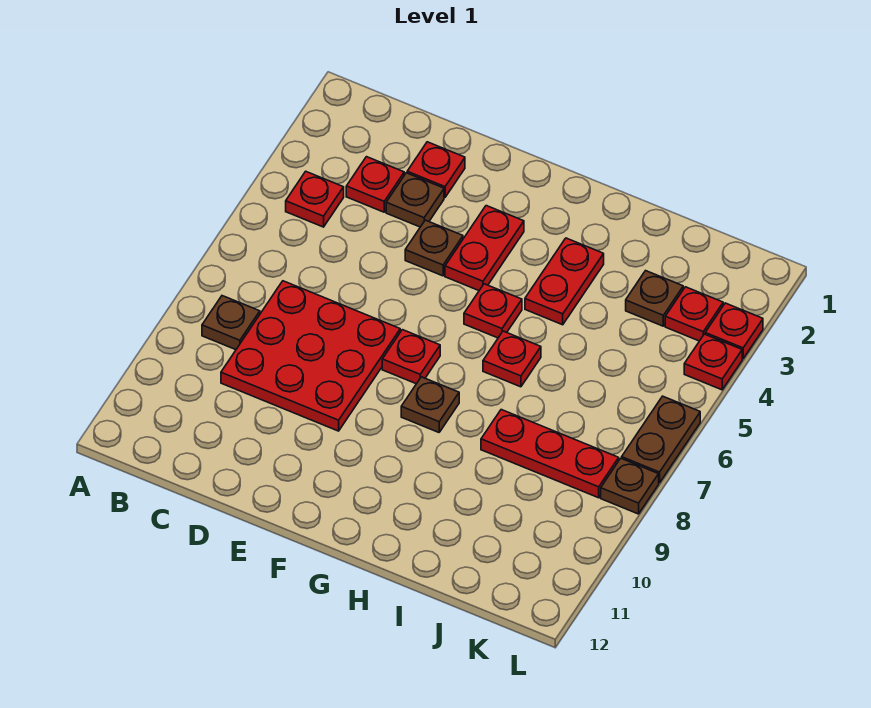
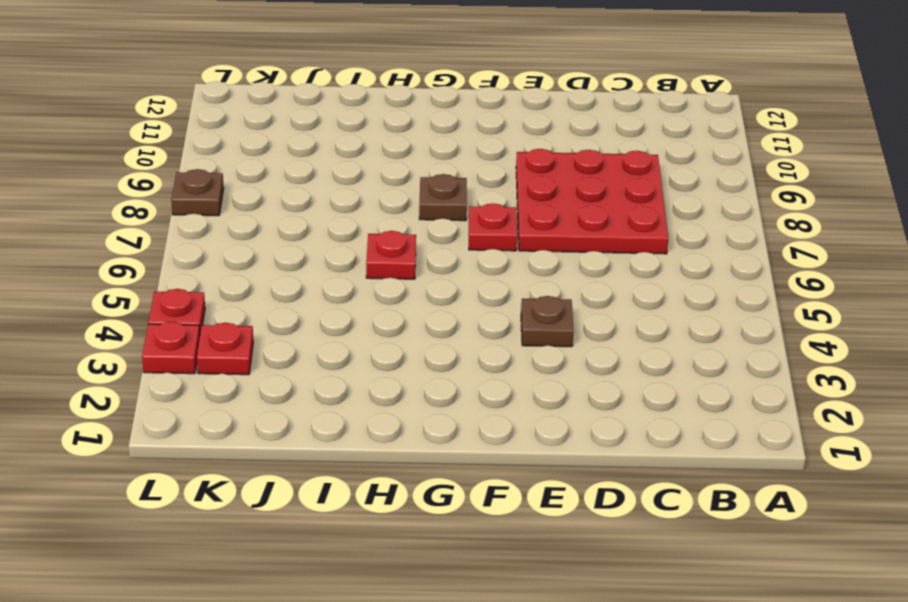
none -> red 1x1 plate [286,171,344,227]
none -> brown 1x1 plate [202,296,260,350]
none -> red 1x1 plate [346,157,404,212]

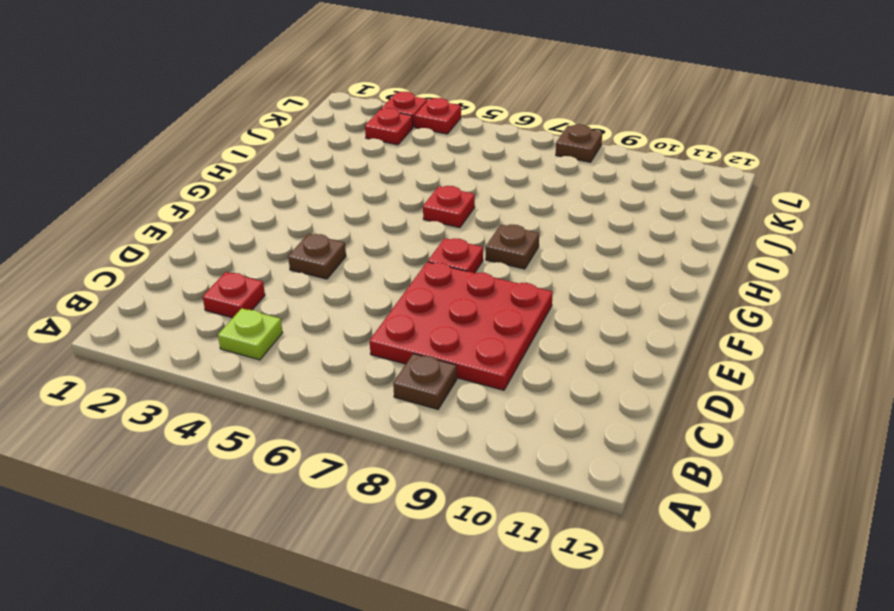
lime 1x1 plate [218,308,283,360] -> red 1x1 plate [286,171,344,227]
none -> red 1x1 plate [407,142,465,197]
none -> brown 1x1 plate [386,173,444,227]
none -> red 1x2 plate [445,206,524,291]

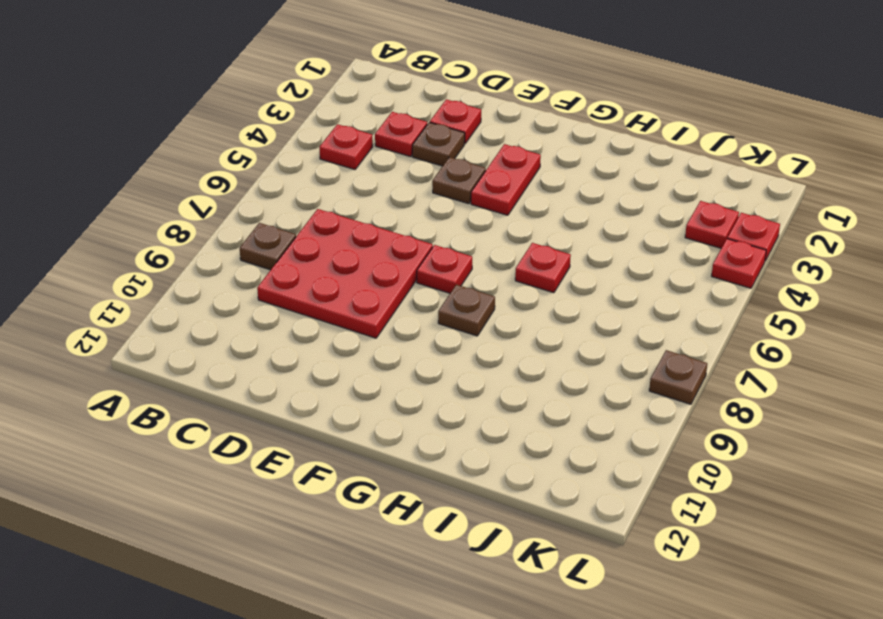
none -> red 1x1 plate [464,284,522,338]
none -> red 1x2 plate [525,238,604,325]
none -> red 1x3 plate [481,410,619,498]

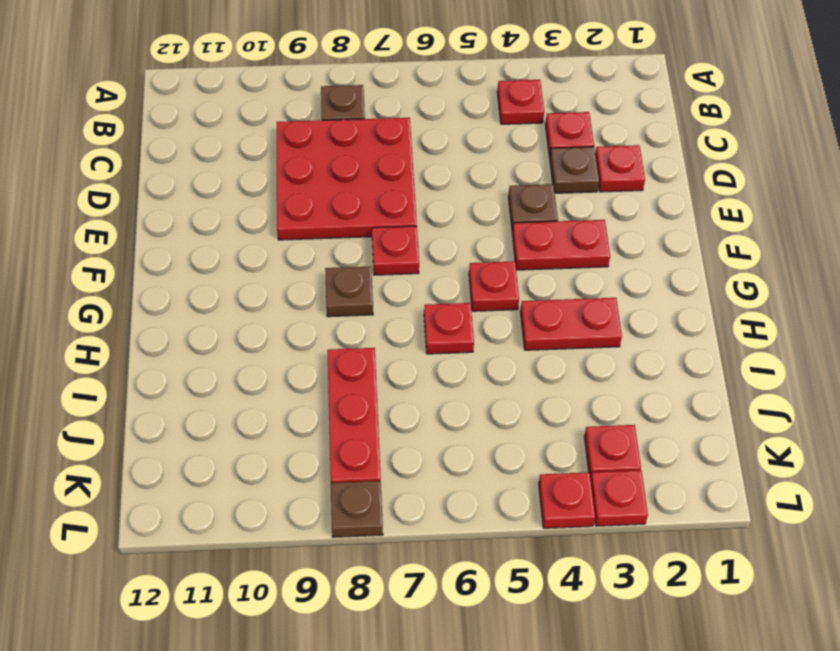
none -> brown 1x1 plate [626,271,683,326]
none -> brown 1x2 plate [622,396,700,483]

